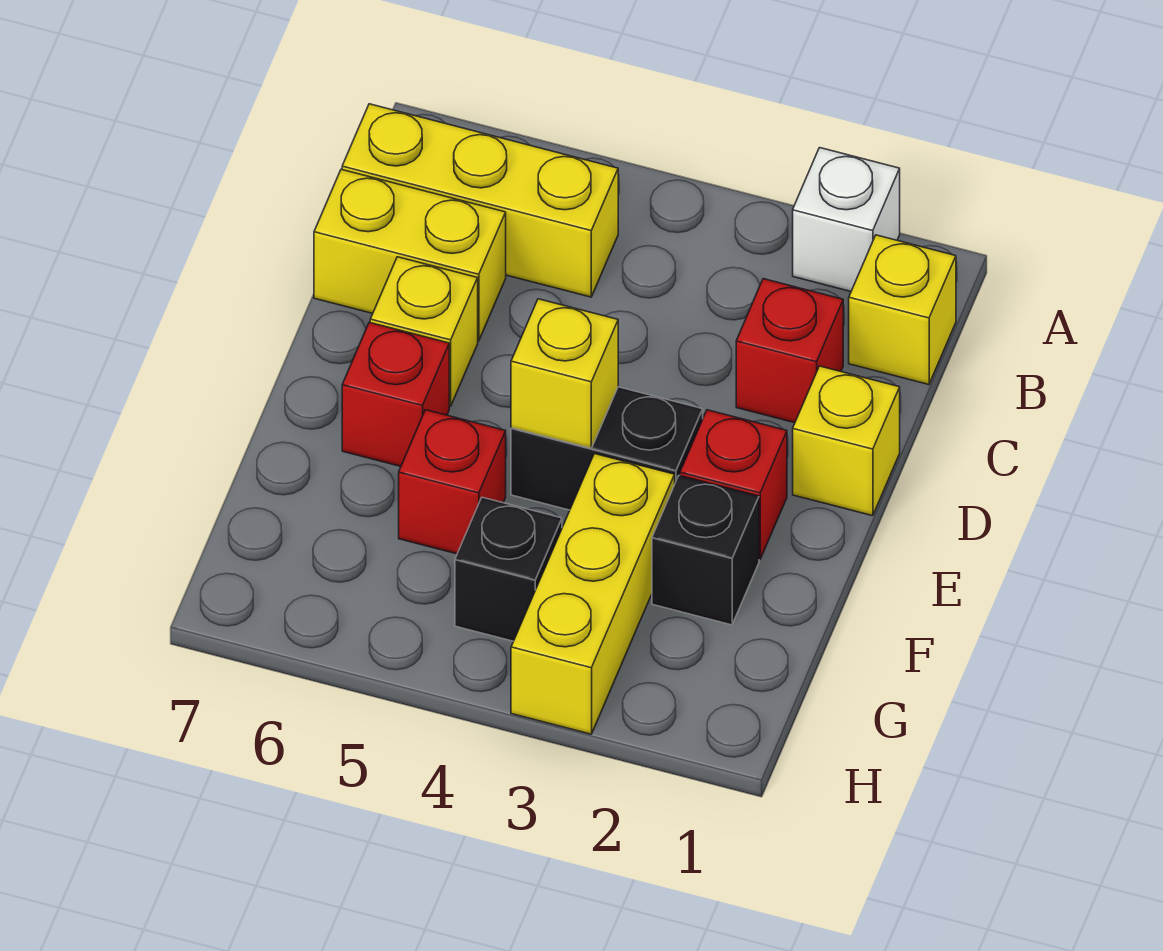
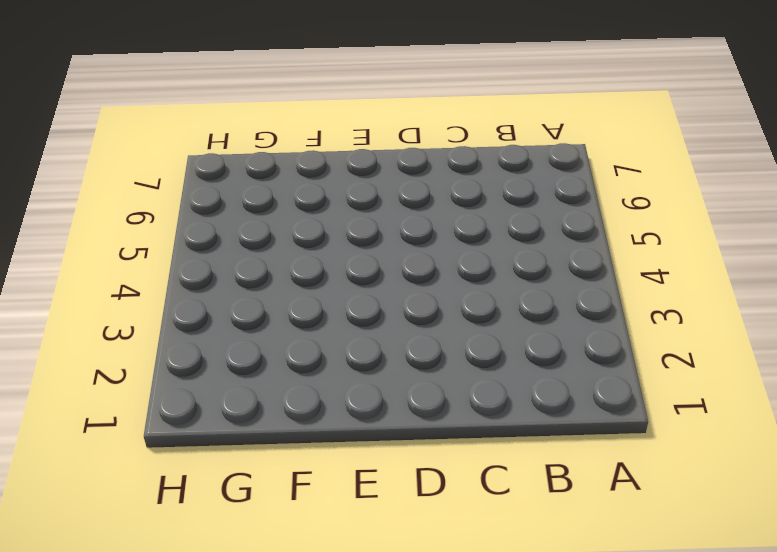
none -> white 1x1 brick [793,148,900,291]
none -> yellow 1x1 brick [849,235,956,385]
none -> yellow 1x3 brick [342,104,618,297]

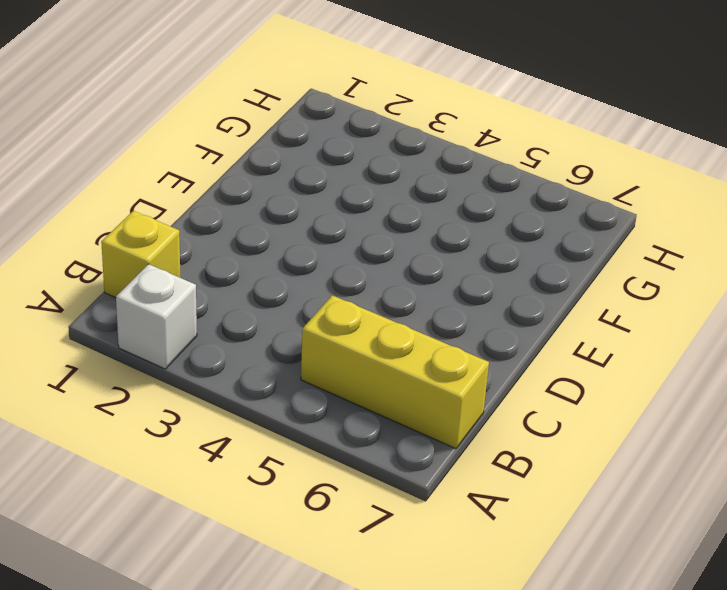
none -> red 1x1 brick [736,279,843,423]
none -> yellow 1x2 brick [314,170,506,341]
none -> yellow 1x1 brick [793,366,900,516]

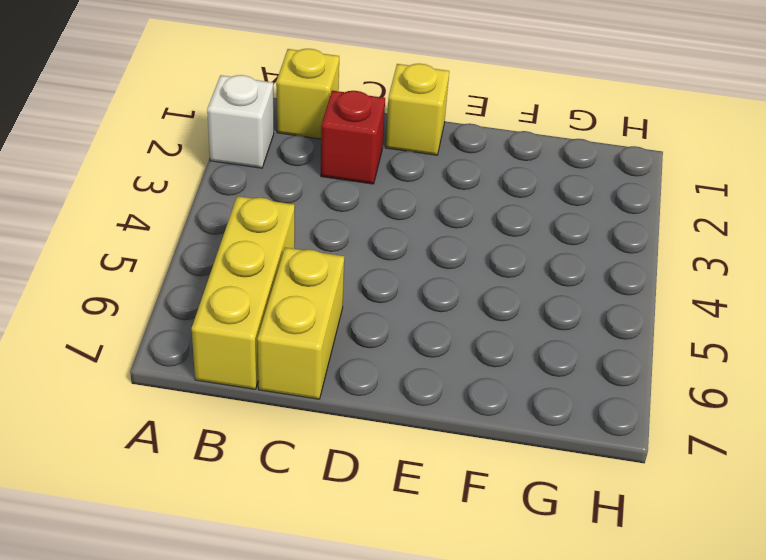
none -> yellow 1x1 brick [370,257,478,406]
none -> red 1x1 brick [680,410,787,559]
none -> black 1x2 brick [511,387,703,510]

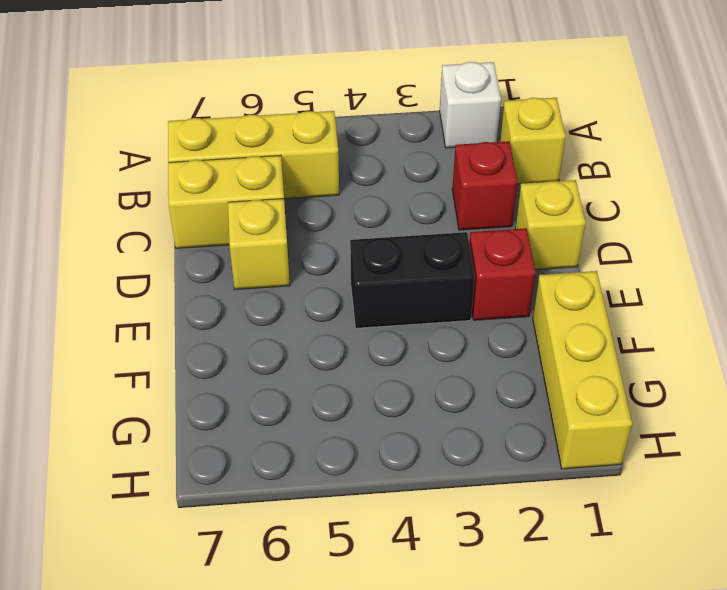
yellow 1x3 brick [533,271,632,469] -> yellow 1x3 brick moved to [511,454,675,734]
none -> red 1x1 brick [342,322,449,466]
none -> black 1x1 brick [652,476,759,625]
none -> red 1x1 brick [399,410,506,554]

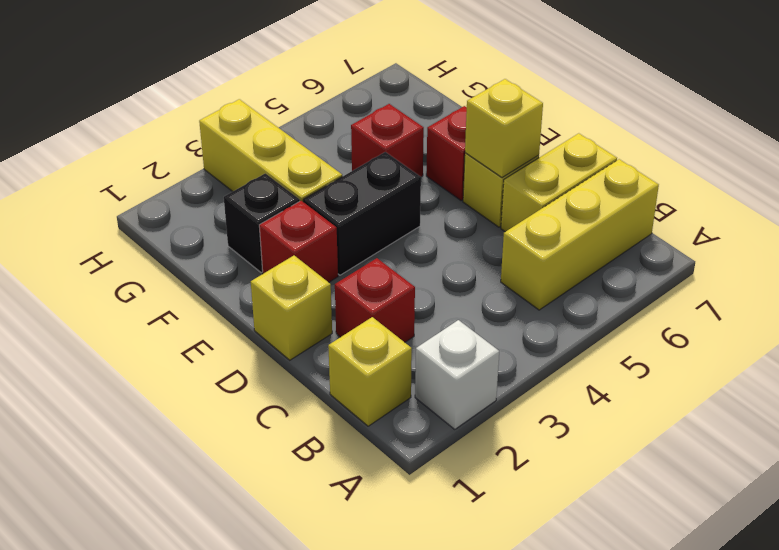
yellow 1x1 brick [465,79,543,177] -> yellow 1x1 brick moved to [511,299,618,448]
none -> black 1x1 brick [455,497,562,641]

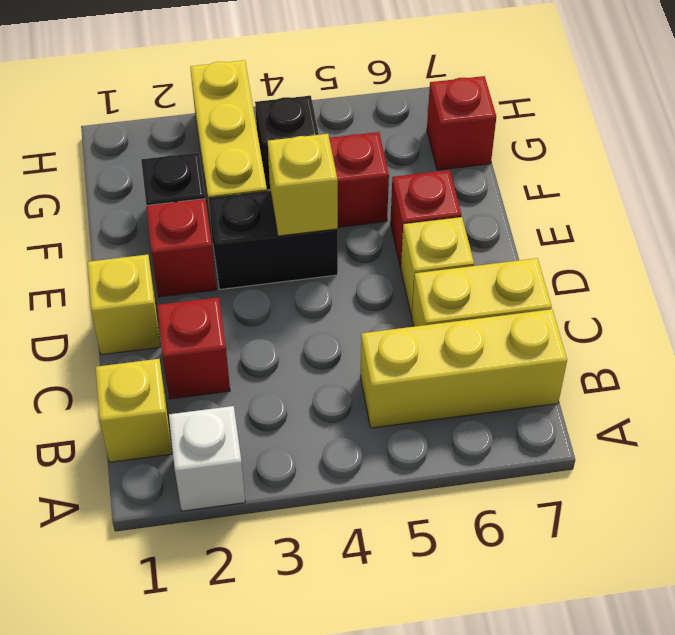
red 1x1 brick [427,76,496,170] -> none

